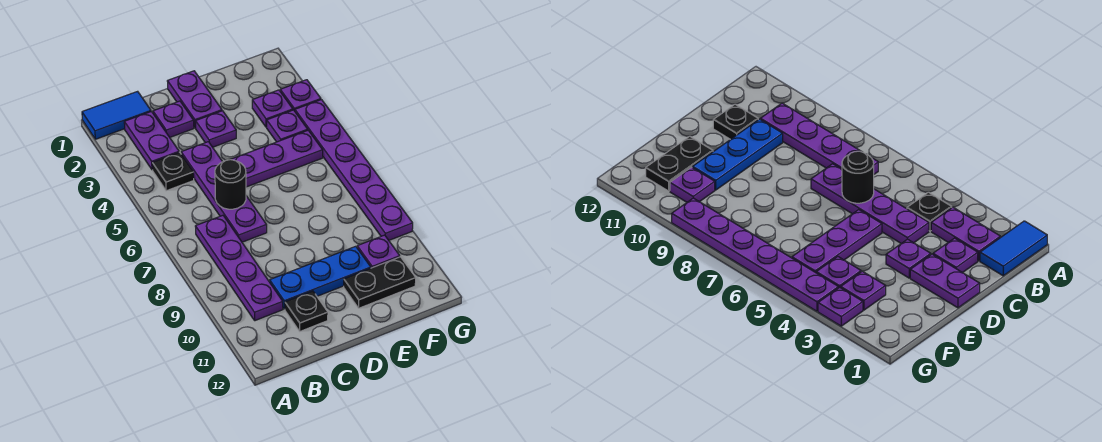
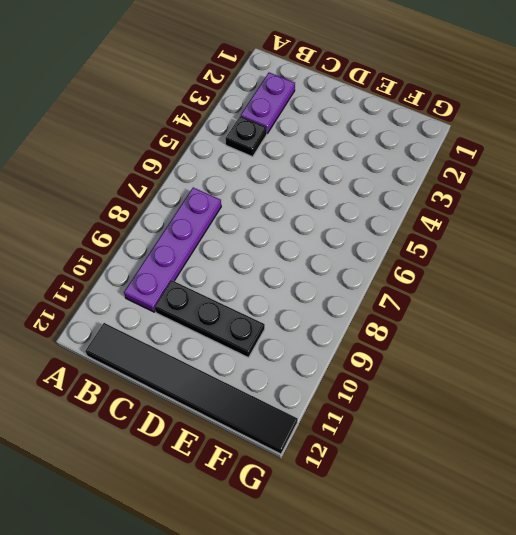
black 1x6 tile [85,323,298,454] -> none
black 1x3 plate [155,281,265,358] -> blue 1x3 plate [270,246,371,309]
none -> blue 1x2 tile [82,91,151,139]
none -> purple 1x1 plate [153,101,194,137]
none -> purple 1x4 plate [181,142,267,242]

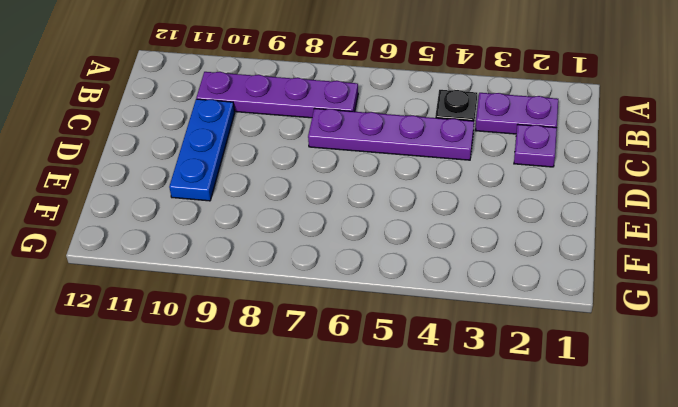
none -> blue 1x2 tile [82,91,151,139]
none -> black 1x1 plate [285,291,328,331]
none -> purple 1x2 plate [167,71,222,128]

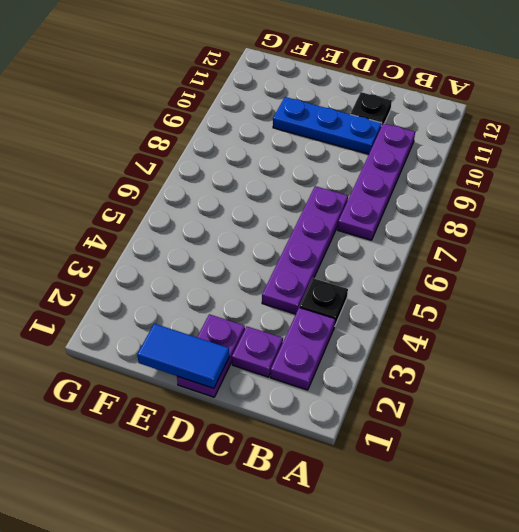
blue 1x2 tile [137,324,229,389] -> blue 1x2 tile moved to [82,91,151,139]
none -> purple 1x1 plate [196,111,236,147]
none -> purple 1x3 plate [230,130,323,187]
none -> black 1x2 plate [344,257,416,308]

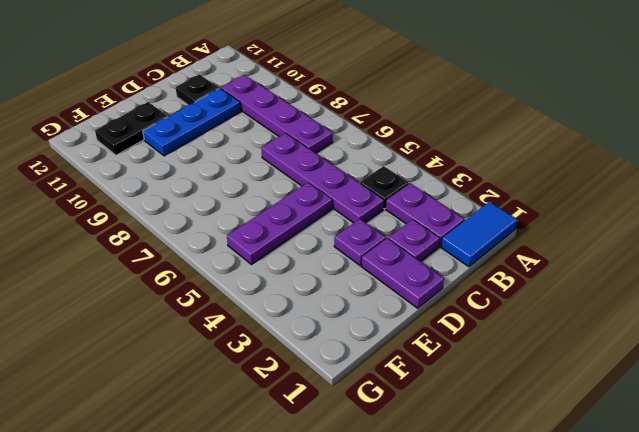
none -> purple 1x1 plate [252,90,293,127]
none -> purple 1x1 plate [267,110,308,142]
none -> purple 1x1 plate [357,235,400,268]

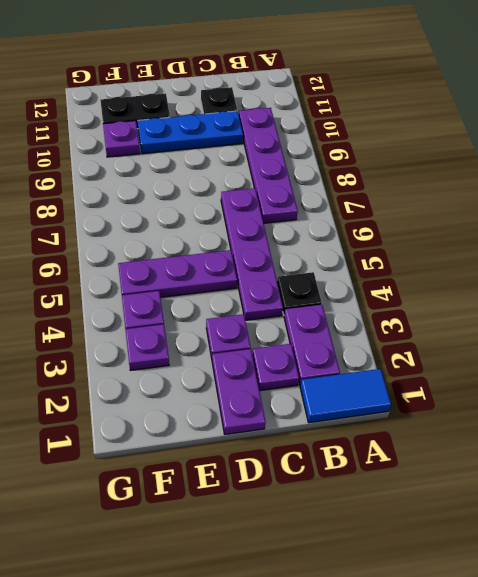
none -> purple 1x1 plate [280,80,321,111]
none -> purple 1x6 plate [295,100,413,240]
none -> black 1x1 round brick [215,160,246,209]

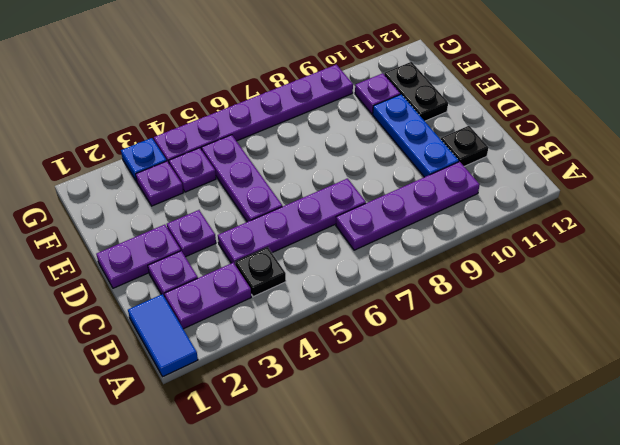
blue 1x1 plate [121,138,167,182] -> purple 1x1 plate [280,80,321,111]
none -> black 1x1 round brick [215,160,246,209]

